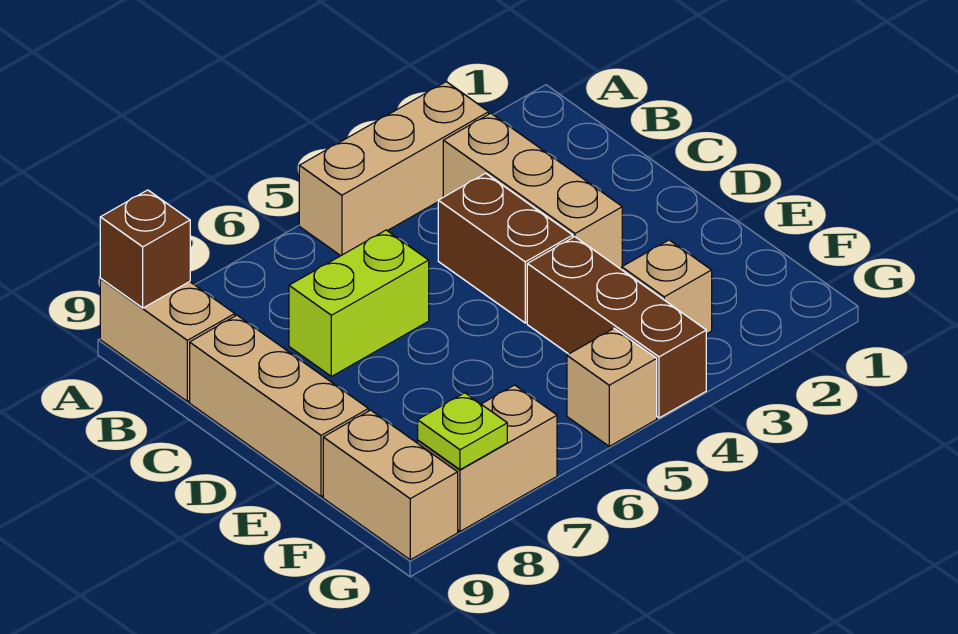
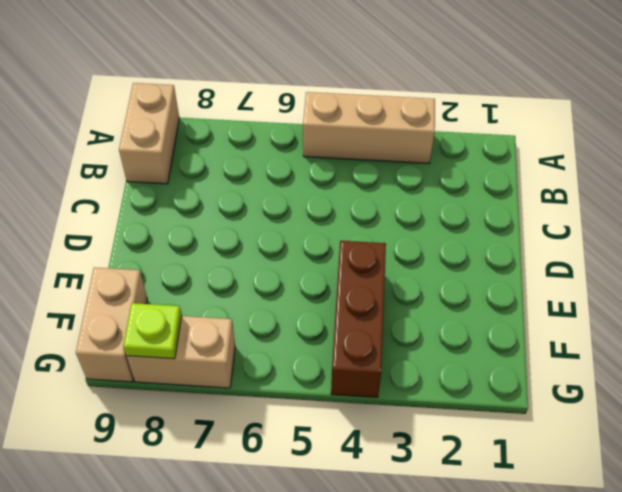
none -> tan 1x3 brick [443,113,622,269]
none -> brown 1x2 brick [438,173,573,323]
none -> lime 1x2 brick [289,230,429,376]

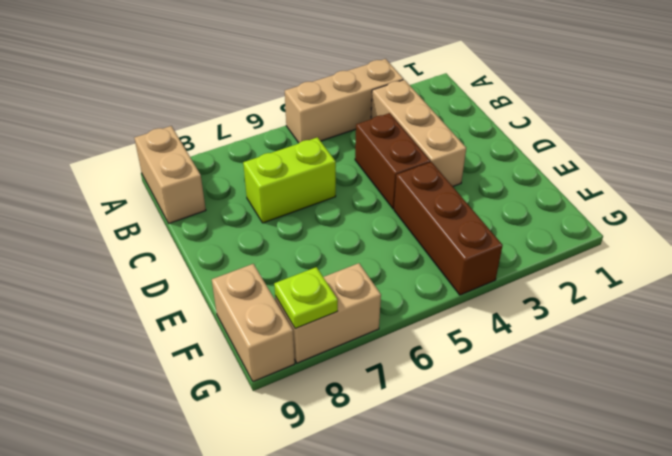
none -> tan 1x3 brick [190,315,368,497]
none -> tan 1x1 brick [622,240,712,334]
none -> tan 1x1 brick [567,328,657,446]

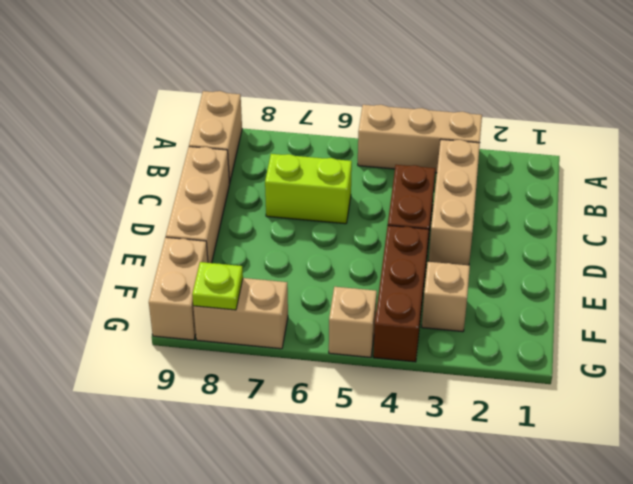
none -> brown 1x1 brick [100,190,190,308]

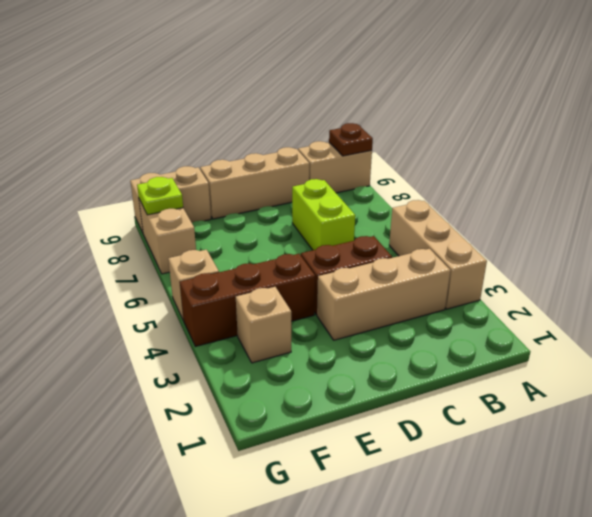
brown 1x1 plate [329,123,373,156] -> brown 1x1 brick [100,190,190,308]

